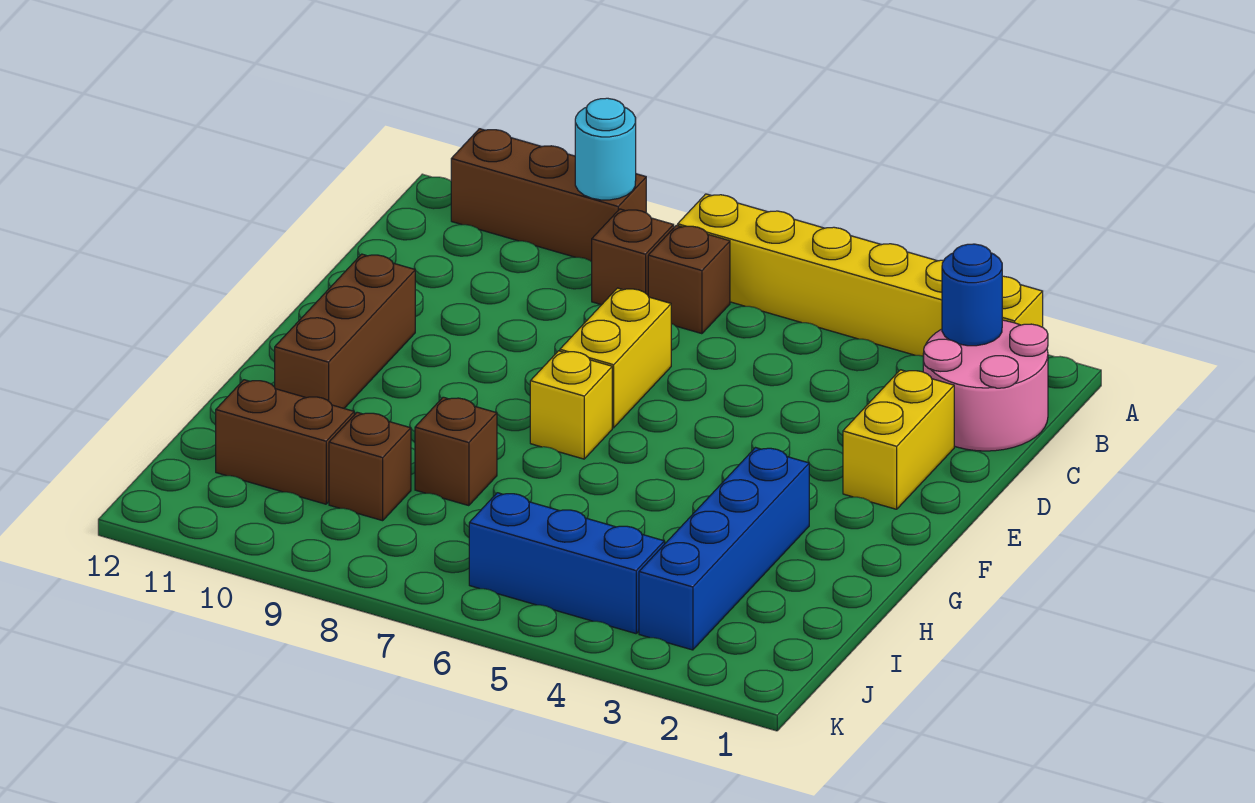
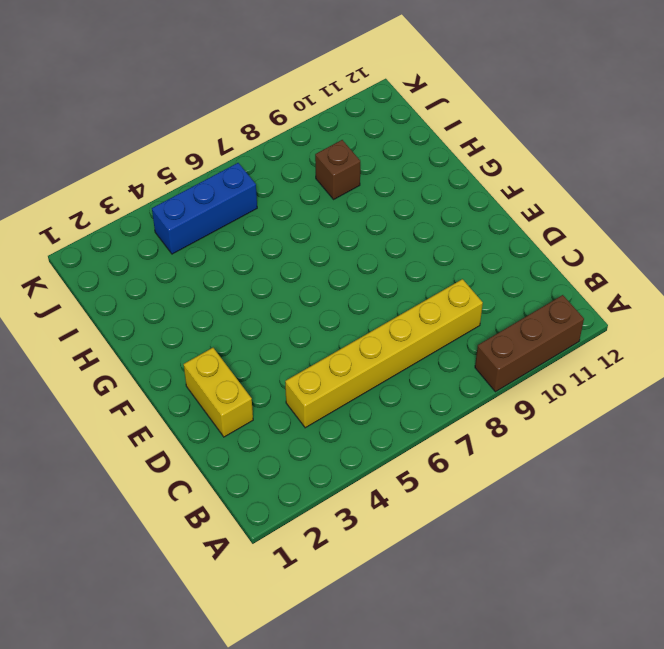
yellow 1x6 brick [285,279,483,428] -> yellow 1x6 brick moved to [678,194,1043,356]
none -> pink 2x2 round brick [923,320,1048,451]
none -> brown 1x1 brick [648,225,730,334]
none -> brown 1x1 brick [592,209,674,305]

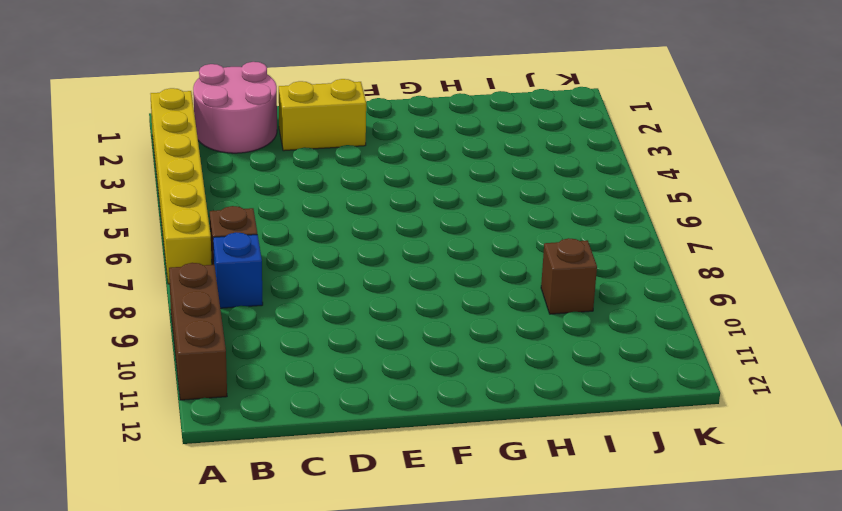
blue 1x1 brick [213,232,263,308] -> brown 1x1 brick [592,209,674,305]
none -> yellow 1x2 brick [560,288,671,428]
none -> brown 1x3 brick [275,254,415,408]
none -> yellow 1x1 brick [530,351,612,459]

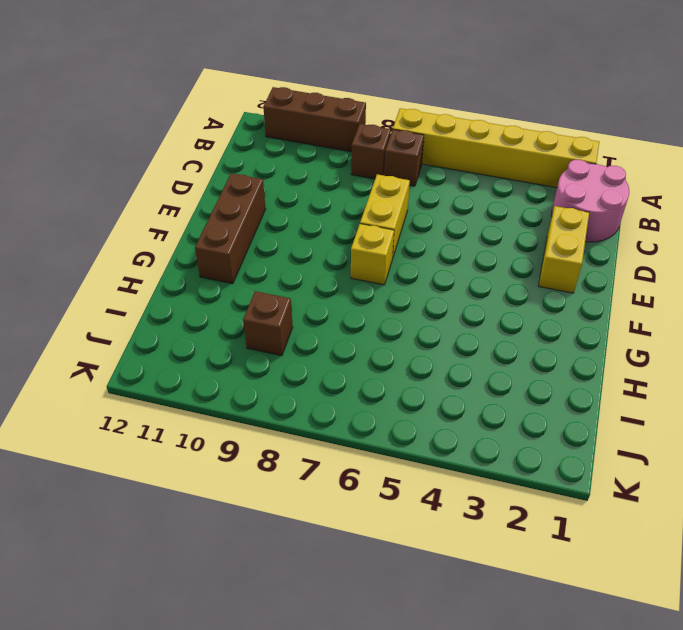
none -> blue 1x4 brick [639,448,809,650]
none -> brown 1x1 brick [415,397,497,506]
none -> brown 1x2 brick [216,380,354,504]

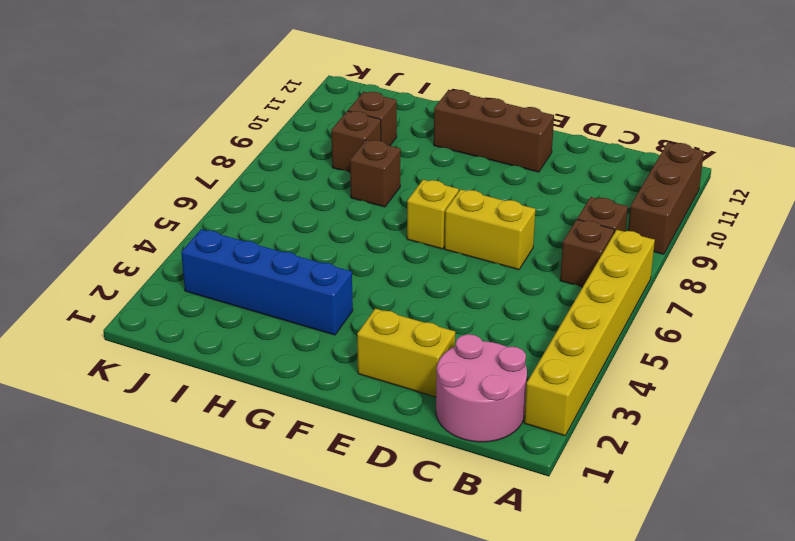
brown 1x1 brick [348,92,397,146] -> brown 1x2 brick [216,380,354,504]
none -> blue 1x3 brick [469,493,664,634]
none -> cyan 1x1 round brick [575,98,636,200]
none -> blue 1x1 round brick [942,244,1002,346]

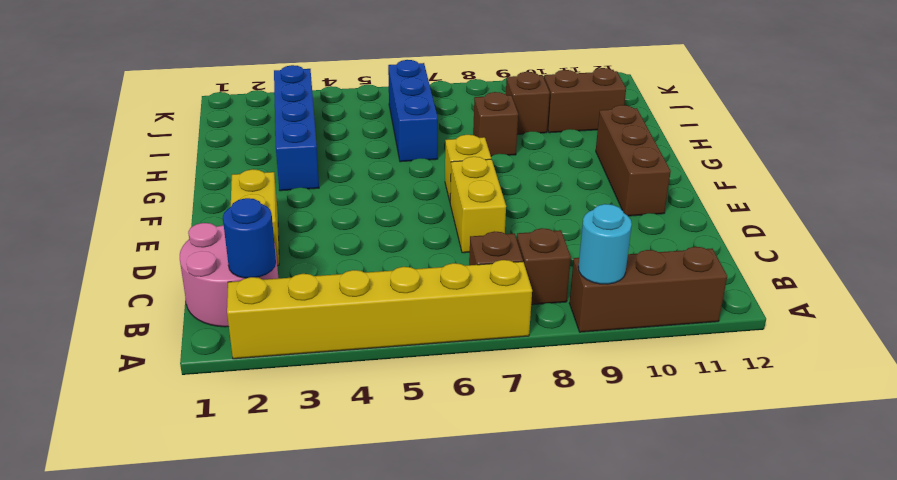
blue 1x3 brick [388,60,438,162] -> blue 1x3 brick turned to [469,493,664,634]

